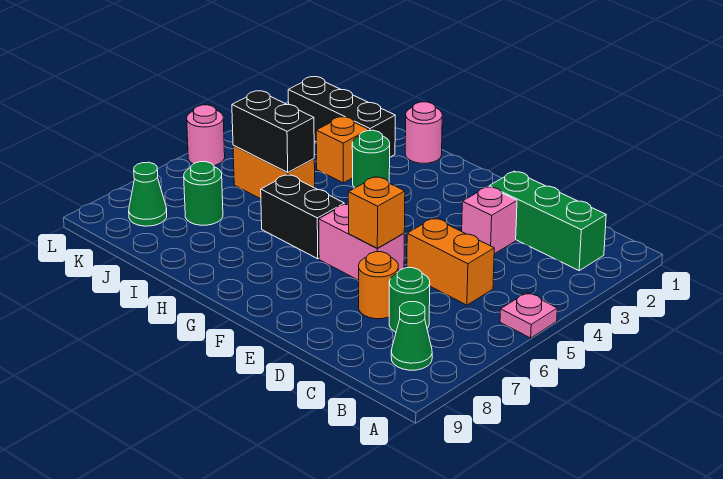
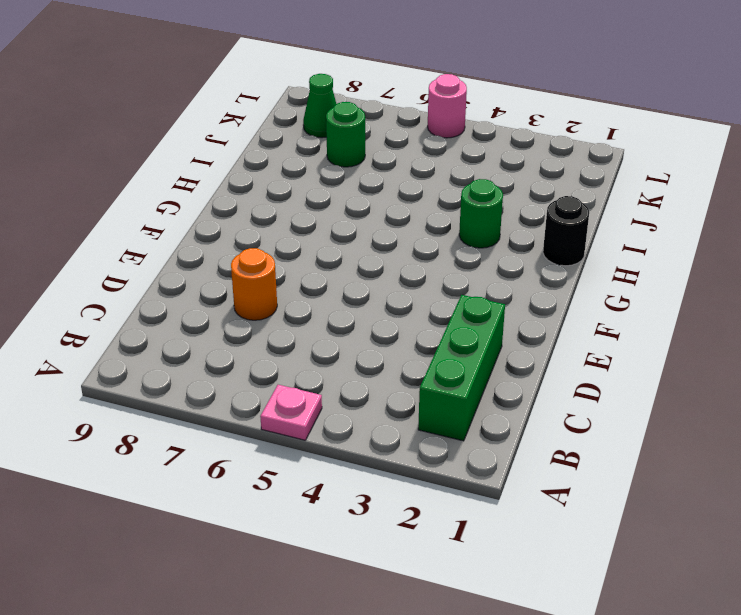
black 1x1 round brick [543,196,589,266] -> pink 1x1 round brick [405,102,442,163]
none -> green 1x1 cone [391,302,432,370]
none -> orange 1x2 brick [407,218,494,305]
none -> green 1x1 round brick [389,268,430,332]

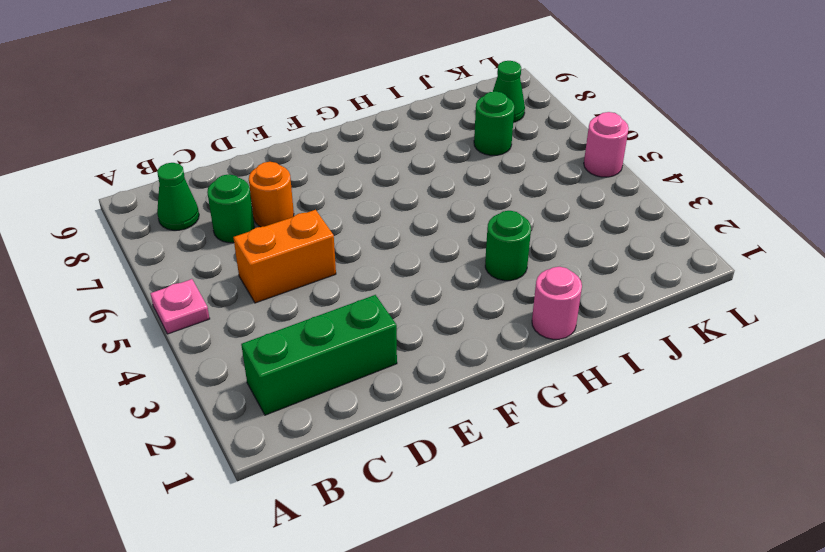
none -> pink 1x1 brick [462,187,517,254]
none -> pink 1x2 brick [319,204,404,280]
none -> black 1x2 brick [261,175,344,259]

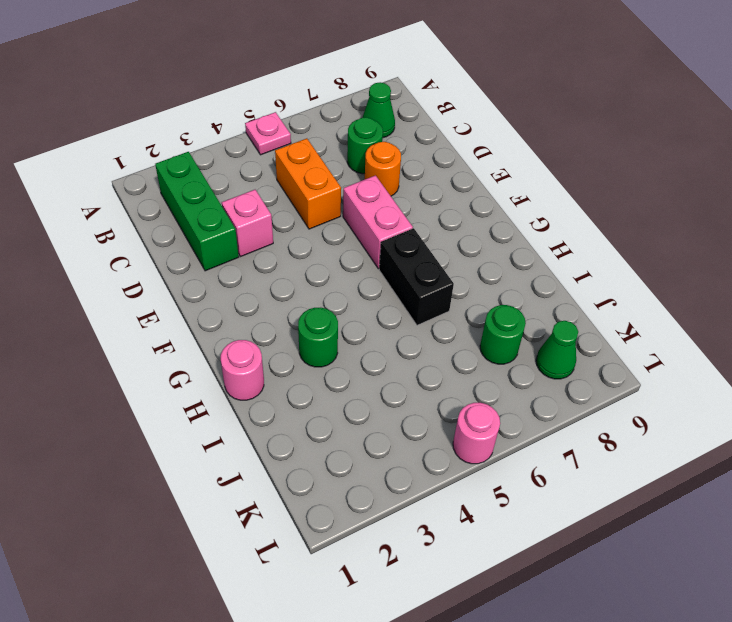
none -> black 1x3 brick [288,77,395,157]
none -> orange 1x1 brick [316,117,369,183]
none -> orange 1x2 brick [233,145,315,199]

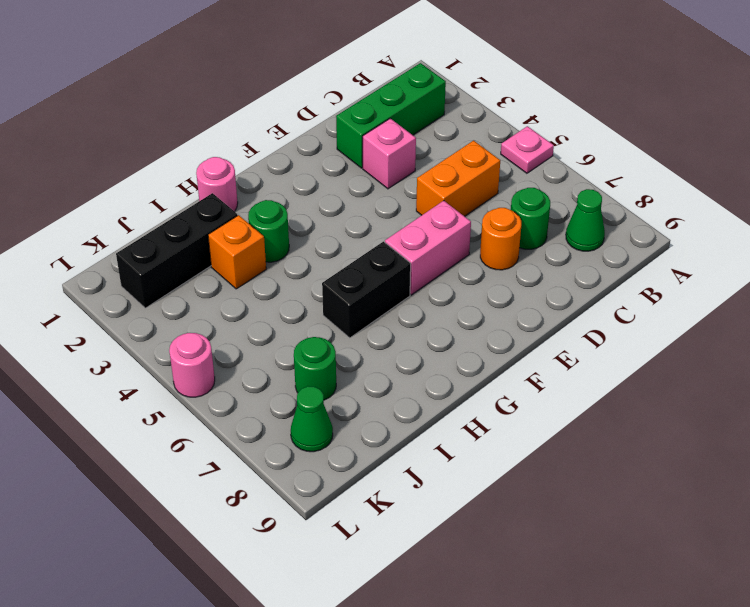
none -> orange 1x2 brick [233,145,315,199]
none -> orange 1x1 brick [348,177,405,248]
none -> black 1x2 brick [232,91,314,172]

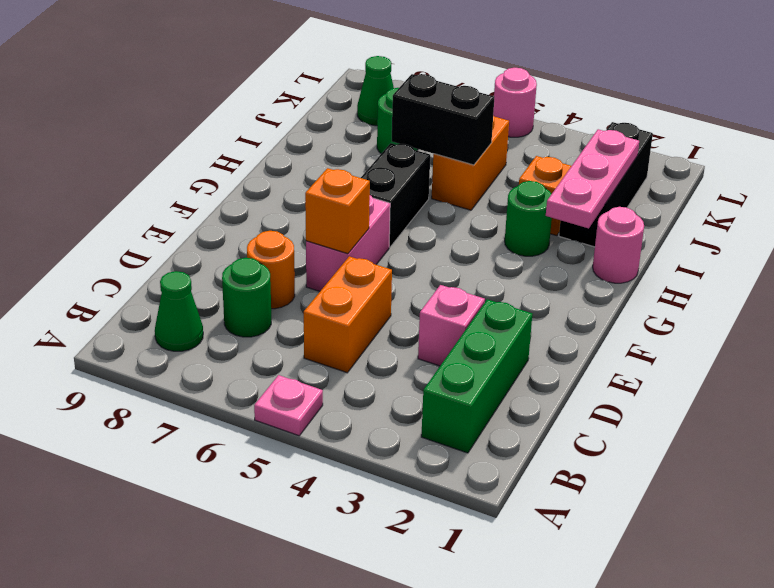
pink 1x3 plate [546,129,639,228] -> none
black 1x2 brick [392,74,494,165] -> black 1x2 brick turned to [232,91,314,172]

